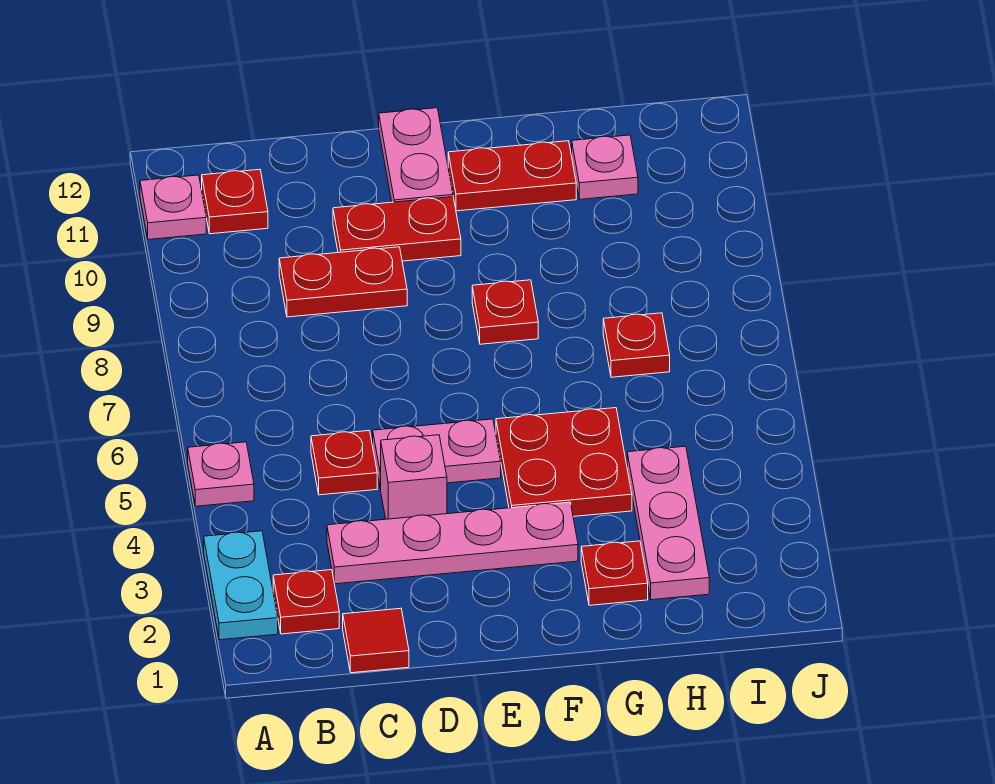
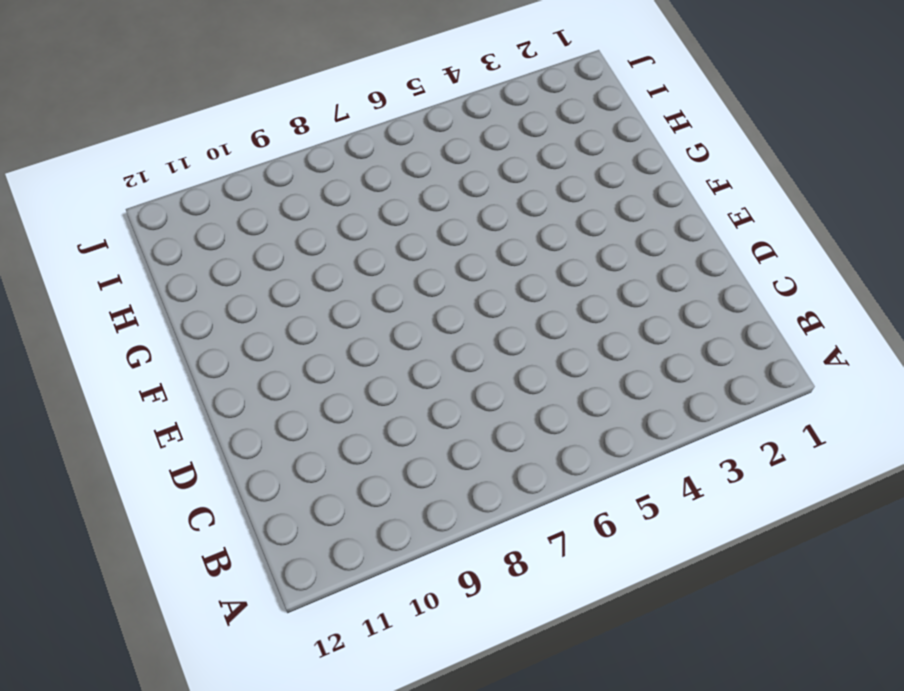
none -> cyan 1x2 plate [204,531,278,640]
none -> pink 1x1 plate [188,442,254,506]
none -> pink 1x1 plate [140,175,206,240]

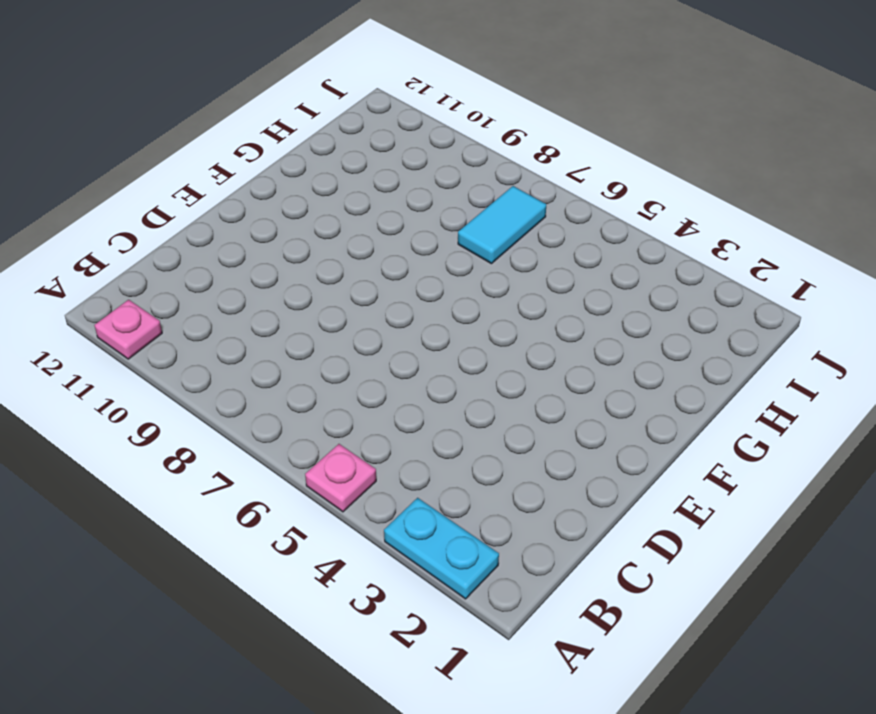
cyan 1x2 tile [458,186,546,264] -> red 1x1 plate [603,313,670,377]
none -> red 1x1 plate [273,570,339,634]
none -> red 1x1 plate [202,169,268,234]
none -> red 1x1 tile [343,608,409,673]

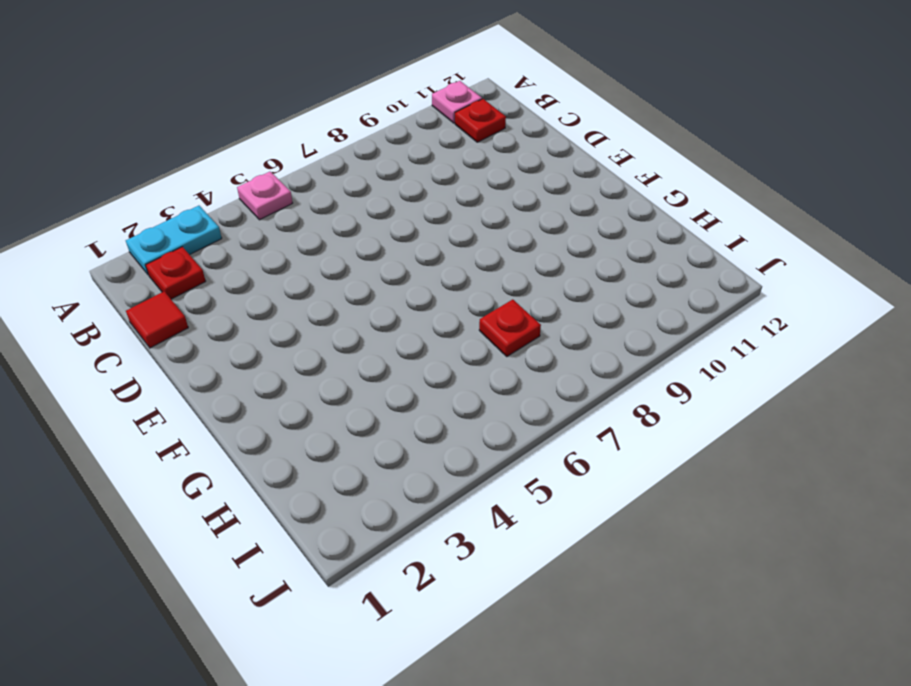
none -> pink 1x4 plate [327,502,578,584]
none -> red 1x1 plate [311,431,377,495]
none -> red 1x2 plate [279,247,407,317]

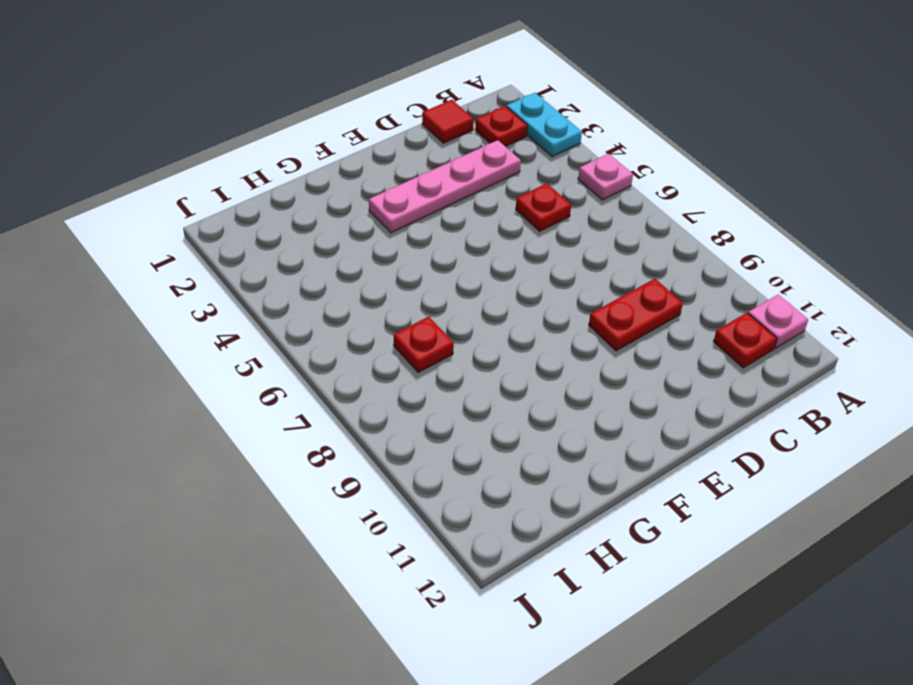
none -> pink 1x1 brick [380,435,447,519]
none -> pink 1x2 plate [373,419,501,489]
none -> red 1x2 plate [333,197,461,261]

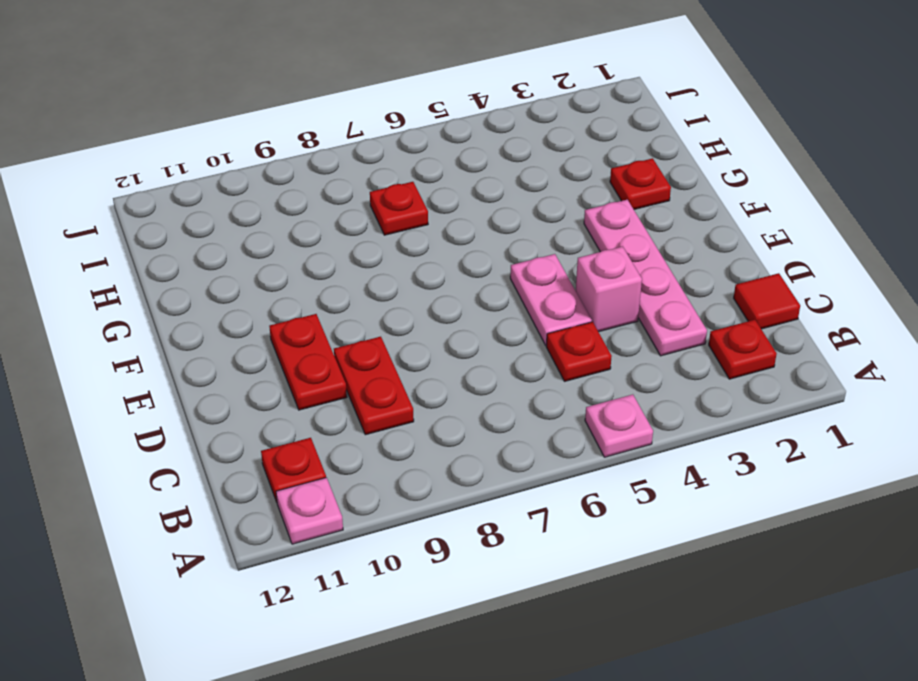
none -> cyan 1x2 plate [204,531,278,640]
none -> pink 1x2 plate [379,108,453,202]
none -> red 2x2 plate [496,408,632,517]

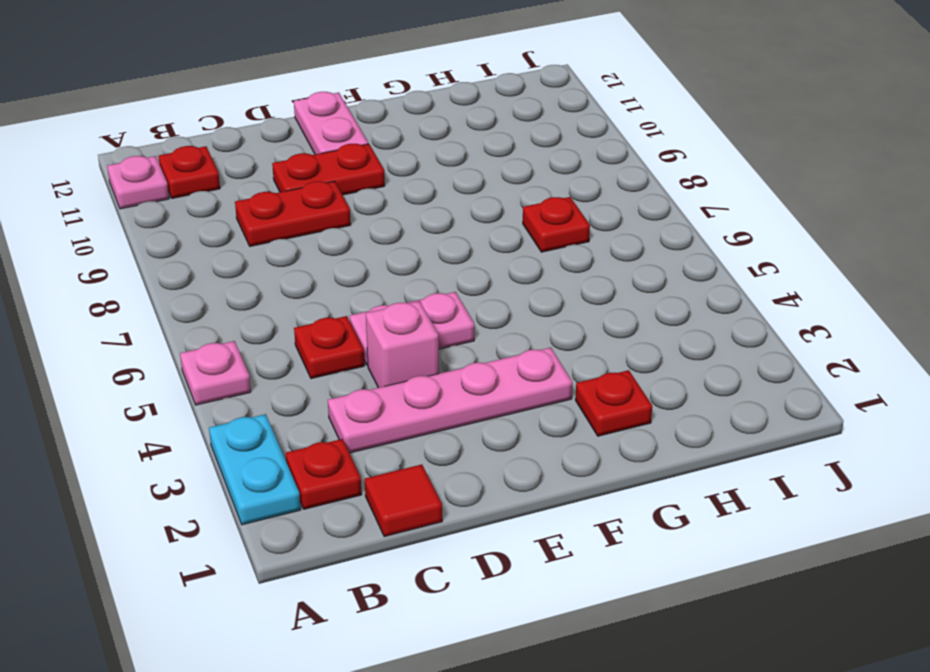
none -> red 2x2 plate [496,408,632,517]
none -> red 1x1 plate [472,280,538,344]
none -> red 1x2 plate [448,141,576,211]

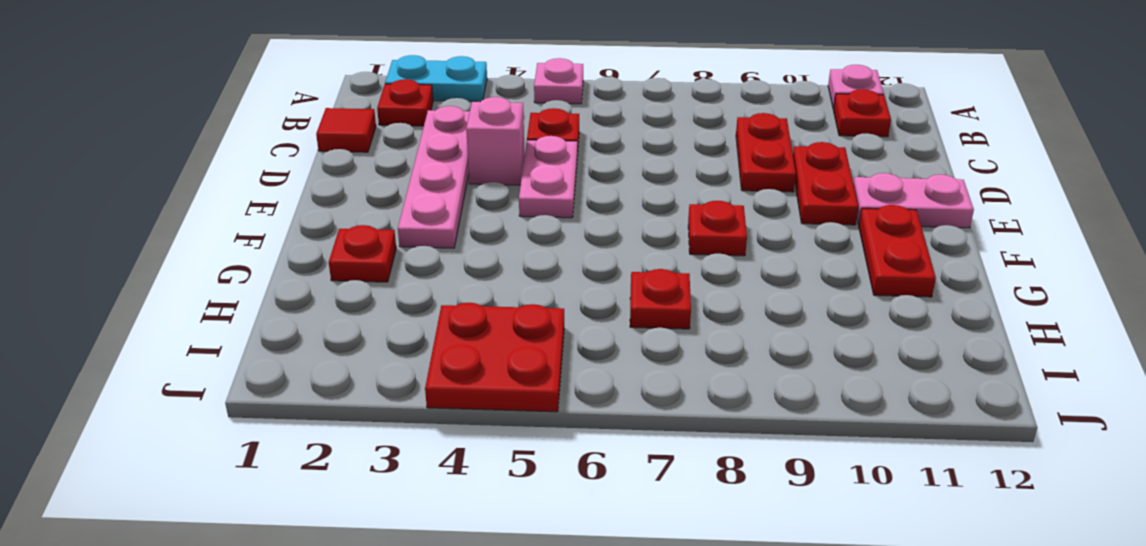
red 2x2 plate [425,303,564,412] -> red 2x2 plate moved to [496,408,632,517]
none -> pink 1x3 plate [627,446,709,600]
none -> pink 1x1 plate [572,135,638,199]

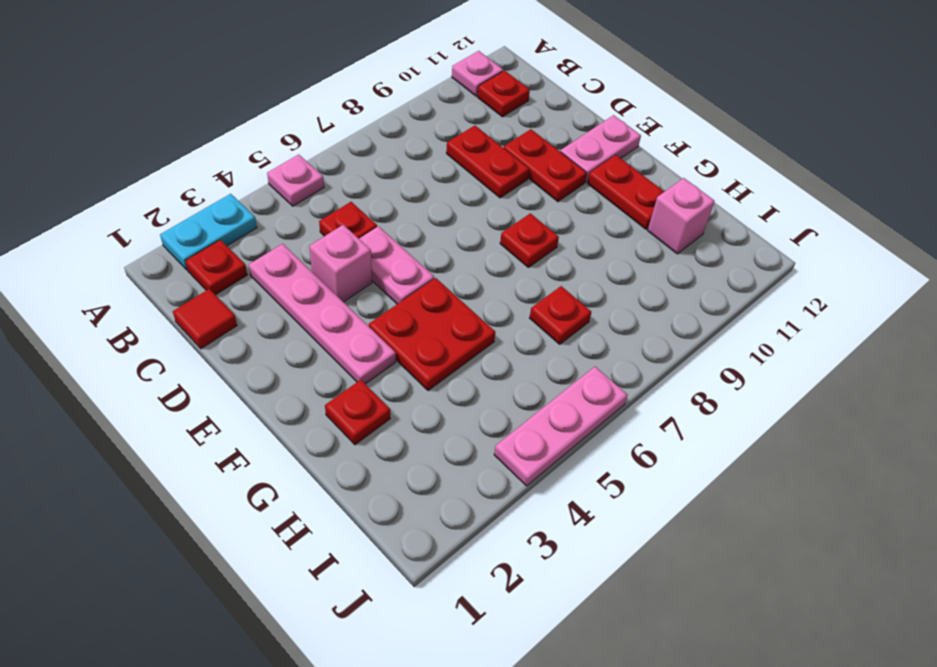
pink 1x1 brick [648,178,715,254] -> pink 1x1 plate [572,135,638,199]
pink 1x3 plate [494,367,628,486] -> pink 1x3 plate moved to [627,446,709,600]

